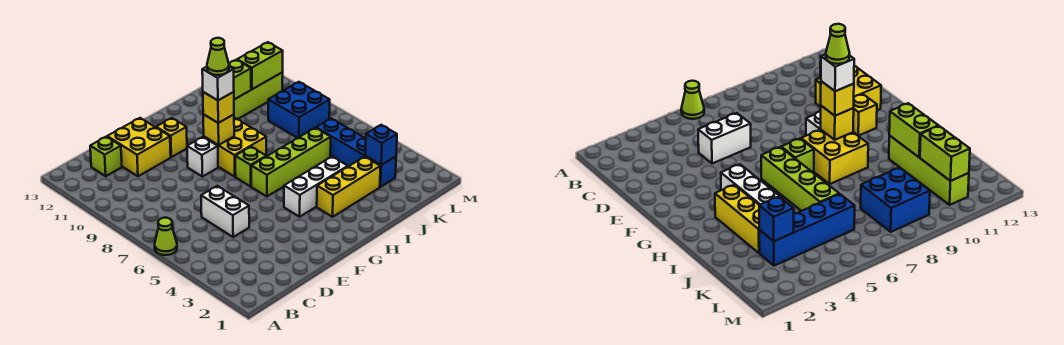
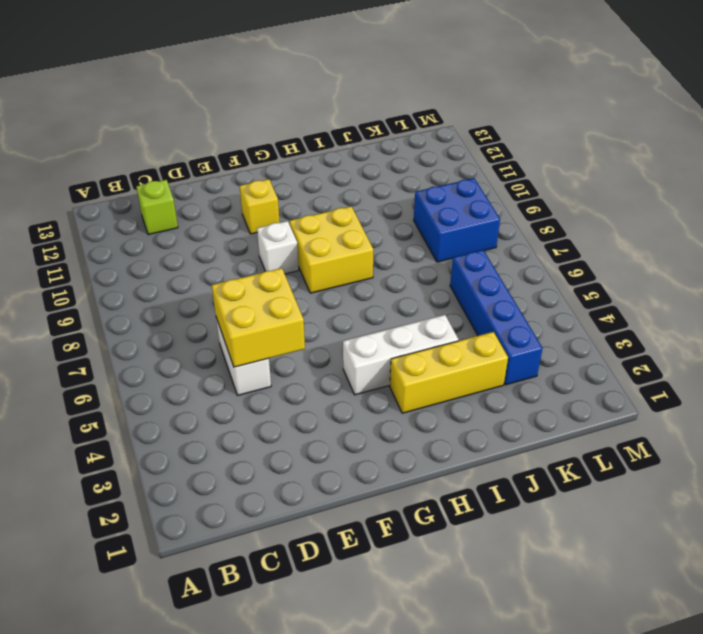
yellow 2x2 brick [212,268,305,367] -> yellow 2x2 brick moved to [107,118,171,176]
none -> lime 1x1 cone [155,218,177,255]
none -> lime 1x4 brick [251,128,331,197]
none -> lime 1x1 brick [235,147,266,186]

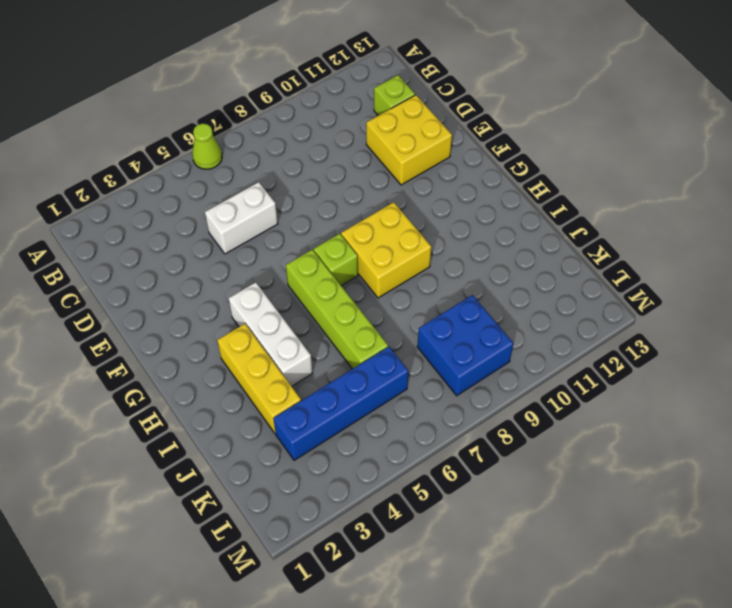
none -> white 1x1 brick [187,137,218,177]
none -> yellow 1x1 brick [156,118,187,157]
none -> lime 1x4 brick [234,72,283,119]

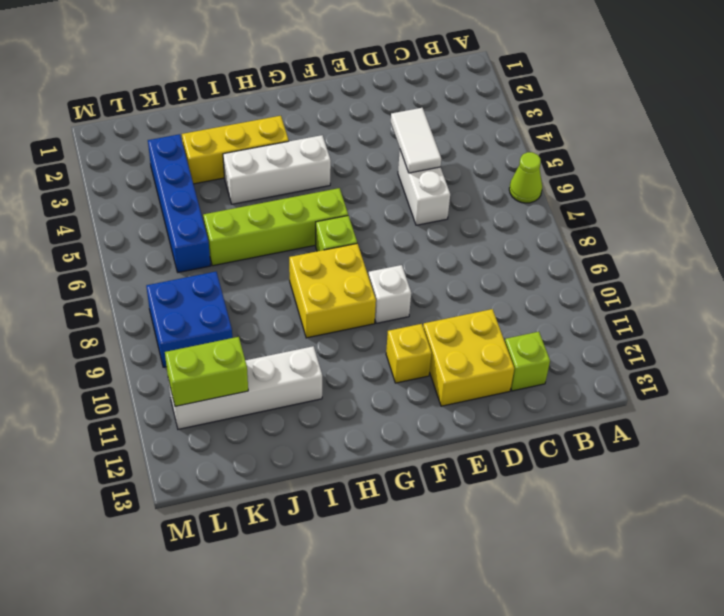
white 1x2 tile [391,108,441,173] -> none
white 1x4 brick [168,346,322,429] -> lime 1x4 brick [234,72,283,119]
none -> yellow 1x1 brick [203,114,234,145]
none -> lime 1x2 brick [229,60,251,99]
none -> blue 1x1 brick [365,125,397,165]

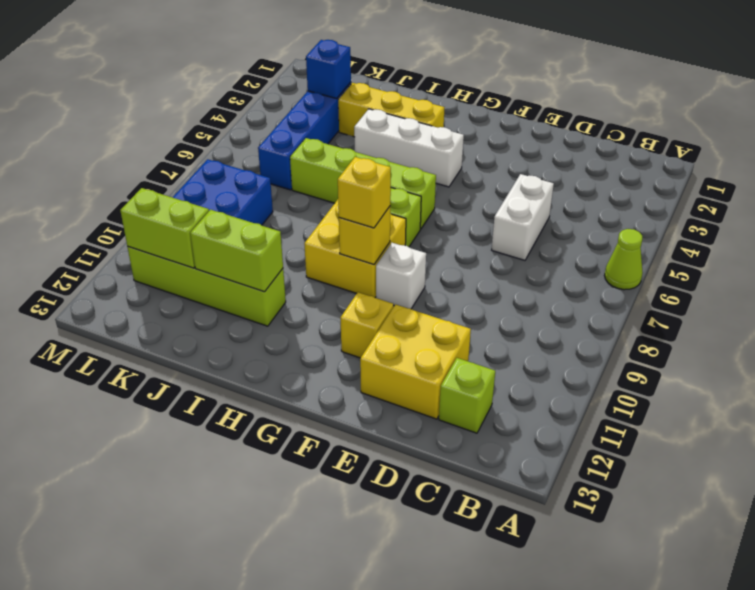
none -> white 1x1 brick [202,67,234,100]
none -> lime 1x1 cone [207,38,229,75]

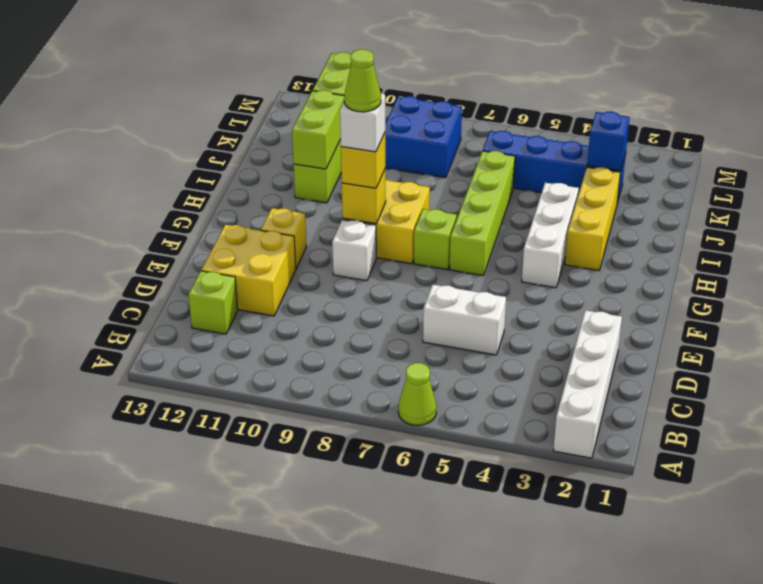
white 1x4 brick [553,310,622,458] -> none

